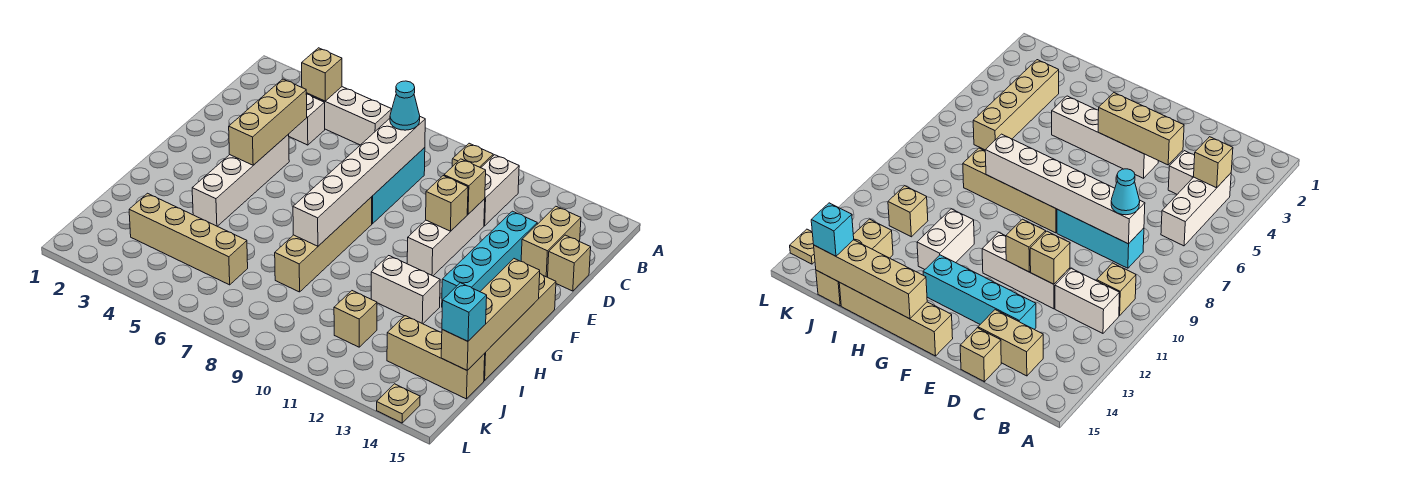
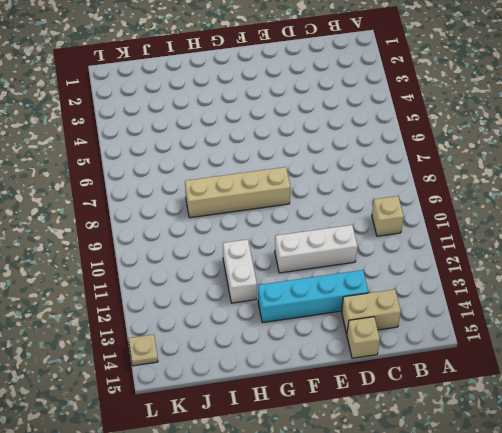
none -> white 1x3 brick [306,87,392,145]
none -> white 1x2 brick [481,155,519,226]
none -> white 1x1 brick [289,94,325,145]

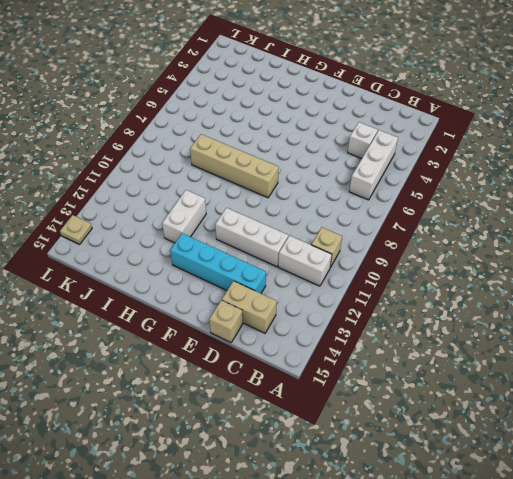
none -> cyan 1x3 brick [372,148,425,224]
none -> white 1x4 brick [192,134,289,226]
none -> tan 1x4 brick [484,274,556,380]

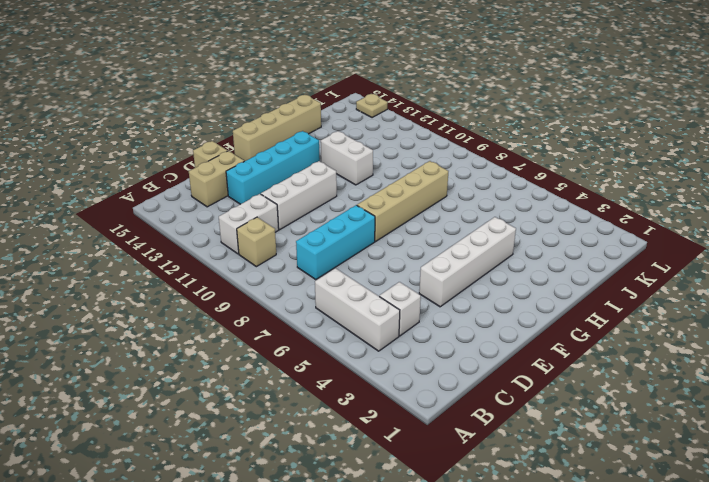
none -> tan 1x4 brick [129,193,248,285]
none -> tan 1x1 brick [334,291,377,347]
none -> tan 1x3 brick [387,316,485,399]

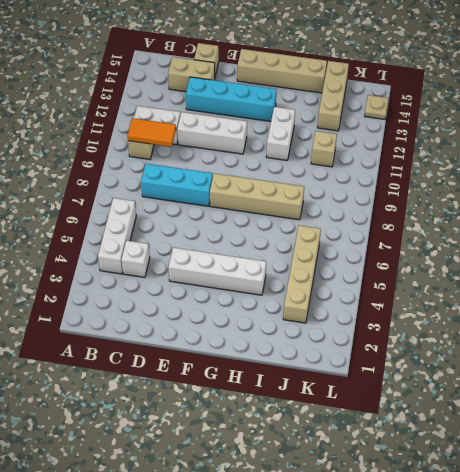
orange 1x2 tile [127,118,176,147] -> none
none -> tan 1x1 brick [302,48,342,101]
none -> white 1x6 brick [293,117,425,246]
none -> tan 1x3 brick [229,79,307,165]

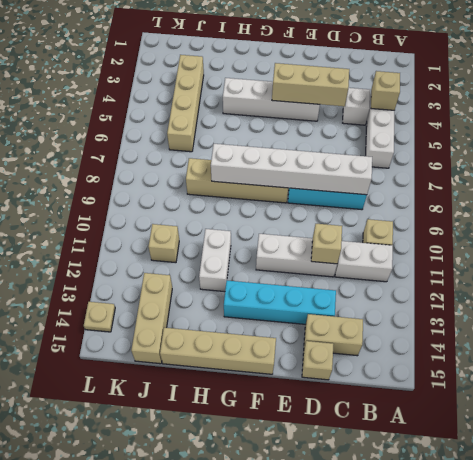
none -> tan 1x1 brick [426,176,468,231]
none -> tan 1x4 brick [441,259,540,370]
none -> cyan 1x1 cone [390,81,420,130]

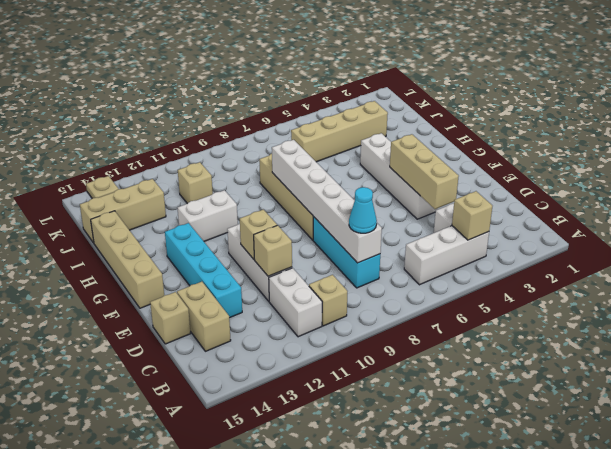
none -> tan 1x4 brick [441,259,540,370]
none -> cyan 1x1 brick [442,283,487,341]

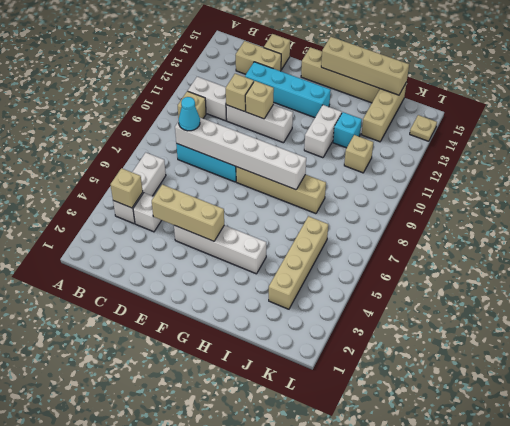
cyan 1x1 brick [333,112,362,148] -> cyan 1x1 brick moved to [442,283,487,341]

